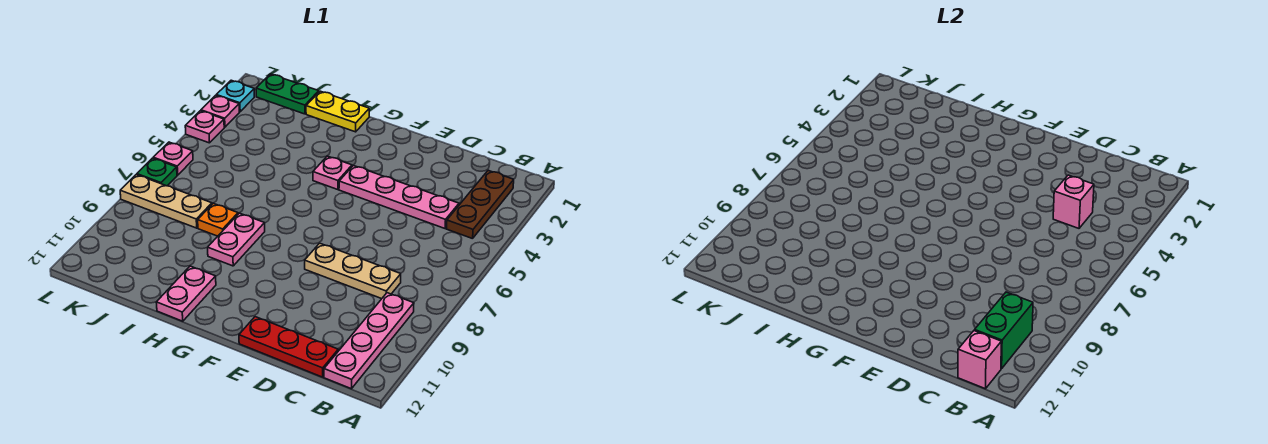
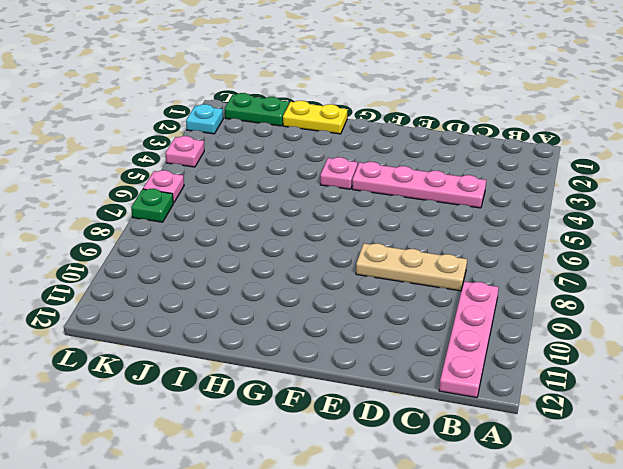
none -> brown 1x3 plate [446,170,514,239]
none -> red 1x3 plate [239,317,338,377]
none -> pink 1x2 plate [208,213,265,266]

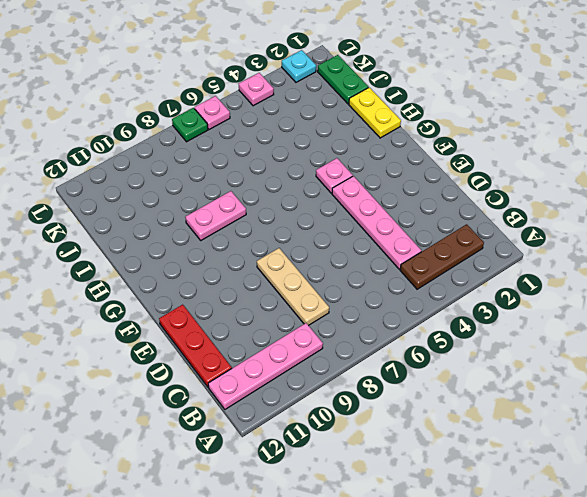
none -> pink 1x2 plate [156,266,216,321]
none -> orange 1x1 plate [198,203,238,236]
none -> tan 1x3 plate [120,175,212,228]

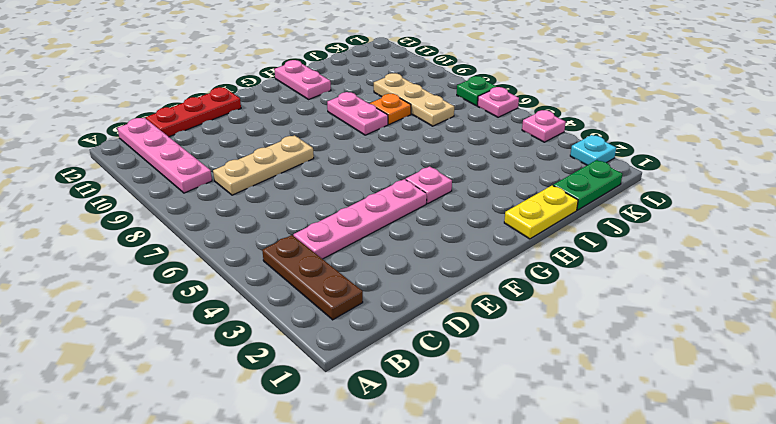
tan 1x3 plate [374,73,454,126] -> tan 1x3 plate turned to [120,175,212,228]
none -> pink 1x1 plate [201,95,239,127]
none -> green 1x2 brick [975,292,1033,369]
none -> pink 1x1 brick [958,331,1001,389]

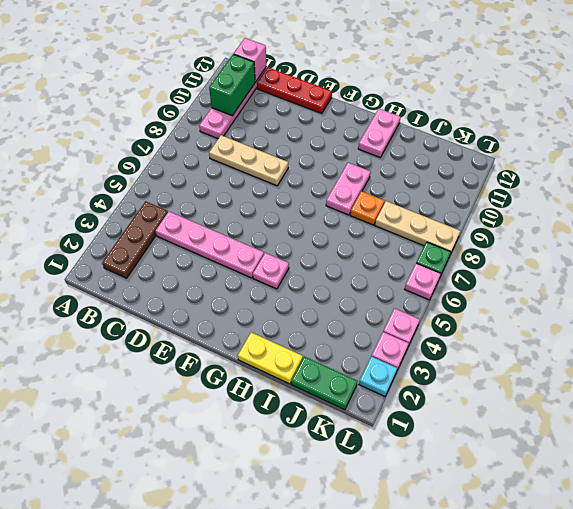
none -> pink 1x1 brick [1053,175,1094,228]

